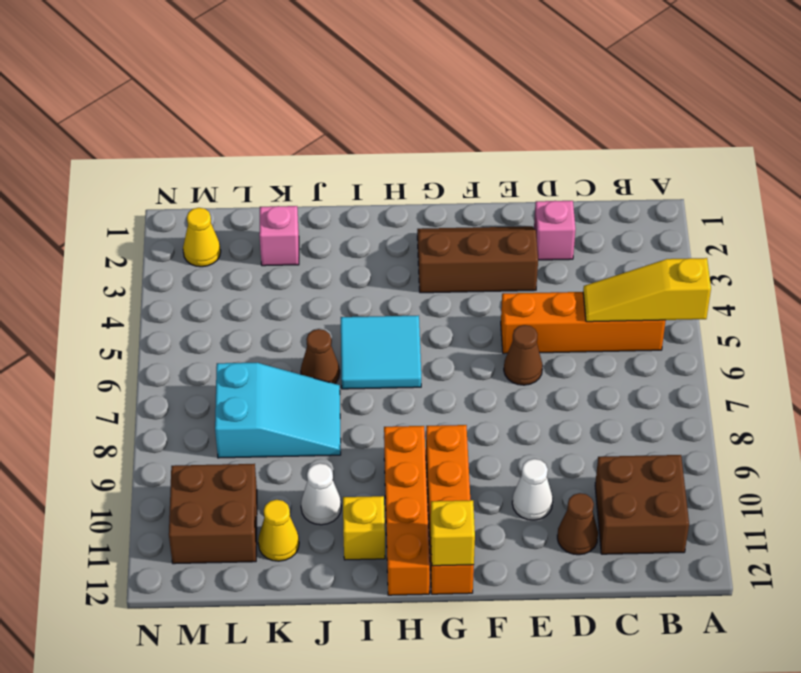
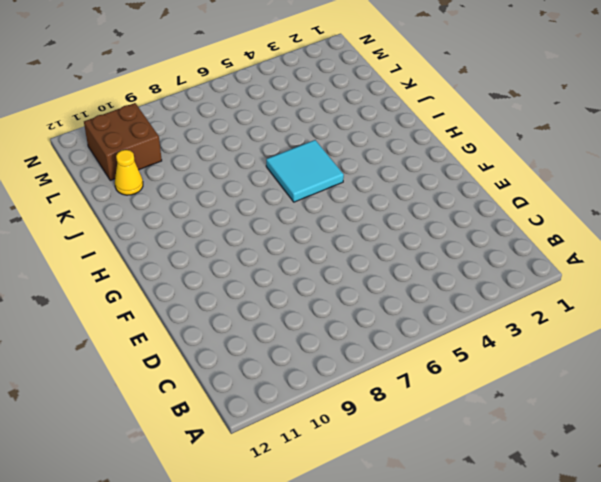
none -> orange 1x4 brick [501,292,666,354]
none -> brown 2x2 brick [595,455,689,554]
none -> pink 1x1 brick [534,201,576,260]

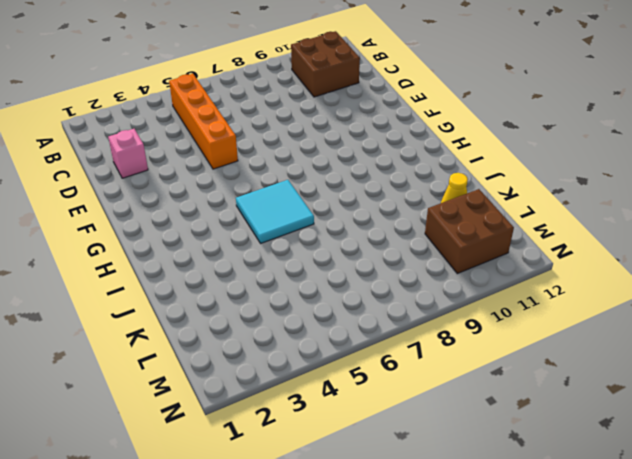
none -> brown 1x1 cone [557,493,598,555]
none -> brown 2x3 slope [417,226,538,293]
none -> brown 1x1 cone [504,325,543,385]

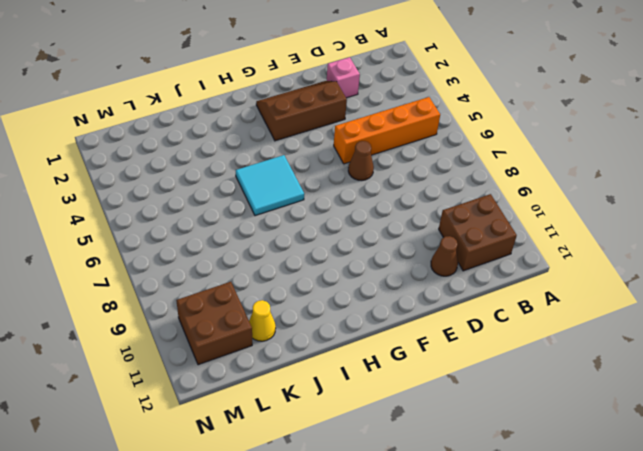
none -> white 1x1 cone [512,459,553,520]
none -> orange 1x4 brick [426,425,474,594]
none -> orange 1x4 brick [384,426,430,595]

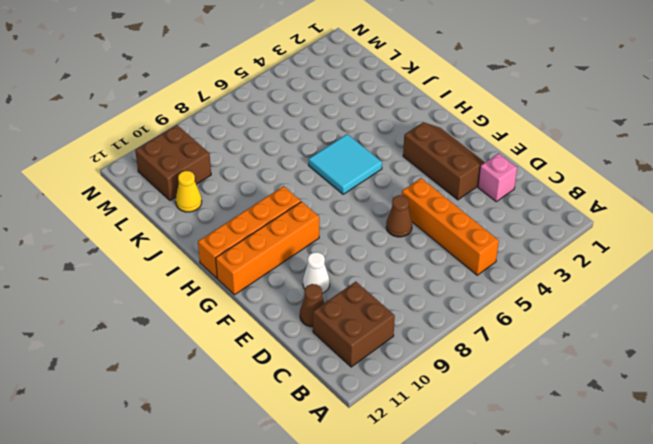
none -> yellow 1x1 brick [343,496,385,560]
none -> brown 1x1 cone [301,329,340,384]
none -> cyan 2x3 slope [215,363,341,458]

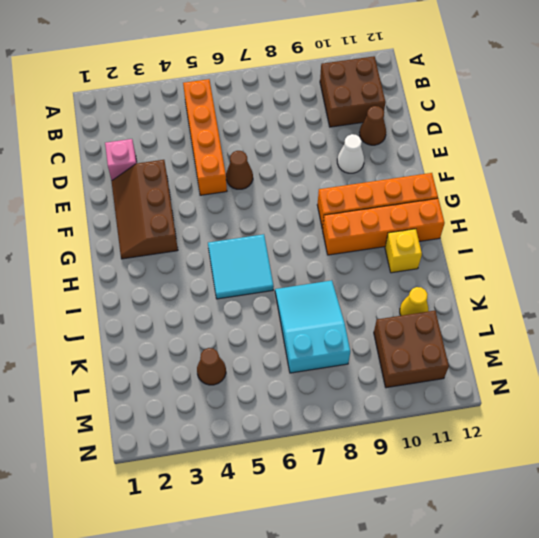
brown 1x1 cone [197,348,226,385] -> brown 1x1 cone moved to [301,329,340,384]
none -> white 1x1 cone [301,463,341,525]
none -> pink 1x1 brick [259,206,299,266]
none -> yellow 1x1 cone [183,208,221,267]

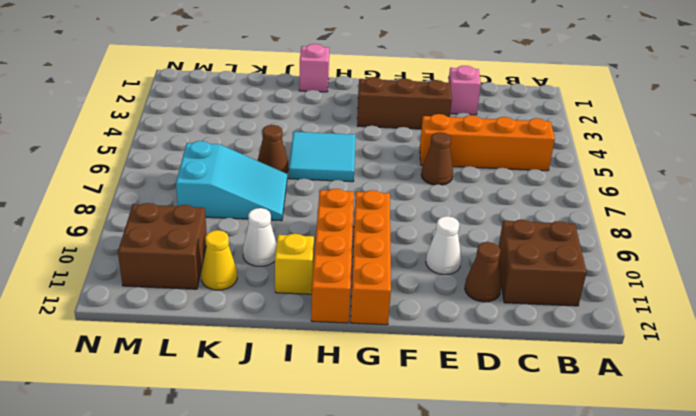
pink 1x1 brick [299,44,329,92] -> pink 1x1 brick moved to [259,206,299,266]
none -> yellow 1x1 cone [183,208,221,267]
none -> yellow 1x3 slope [583,258,711,322]
none -> yellow 1x1 brick [431,500,475,566]

